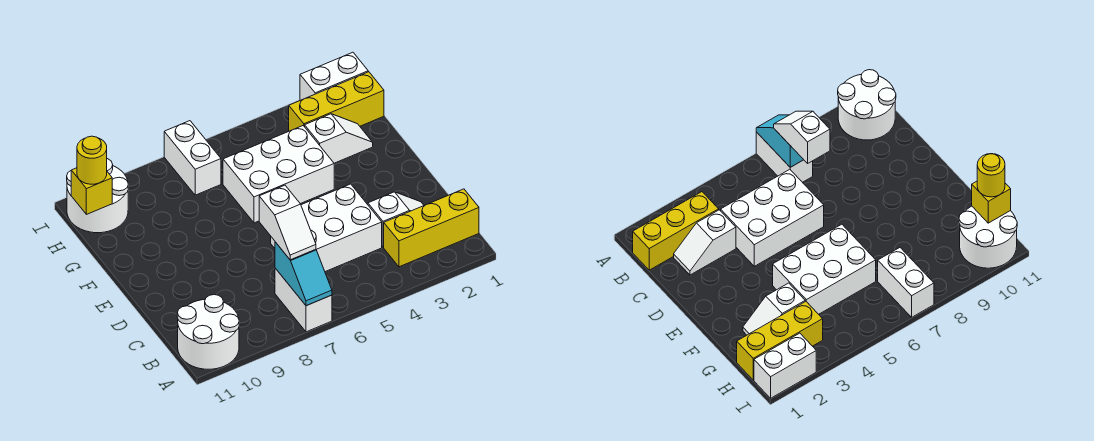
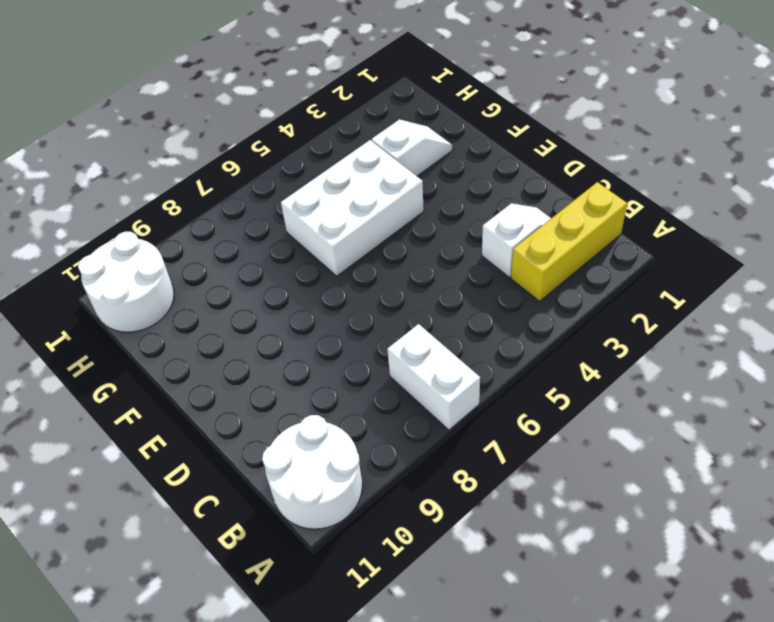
none -> white 2x3 brick [271,184,382,272]
none -> yellow 1x3 brick [289,72,384,131]
none -> white 1x2 brick [164,121,221,195]

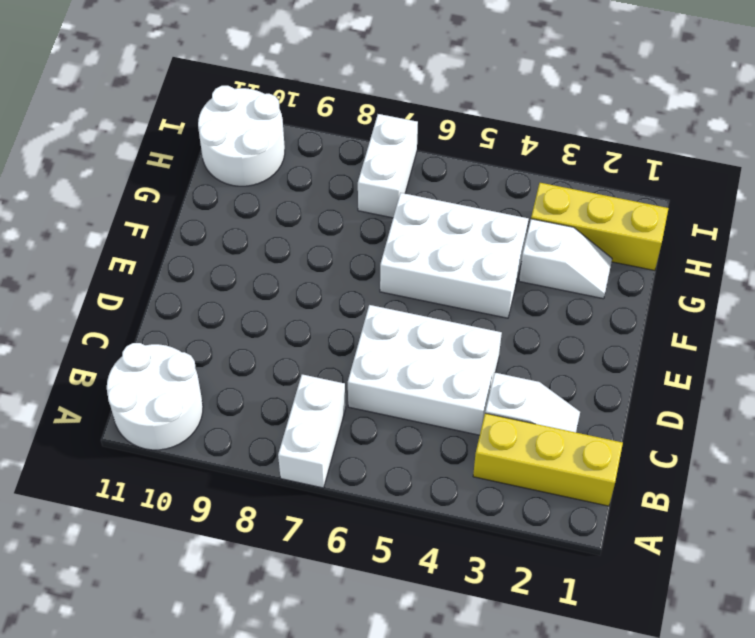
none -> white 1x2 brick [300,52,368,100]
none -> cyan 1x2 slope [275,242,332,306]
none -> yellow 1x1 brick [71,168,112,214]

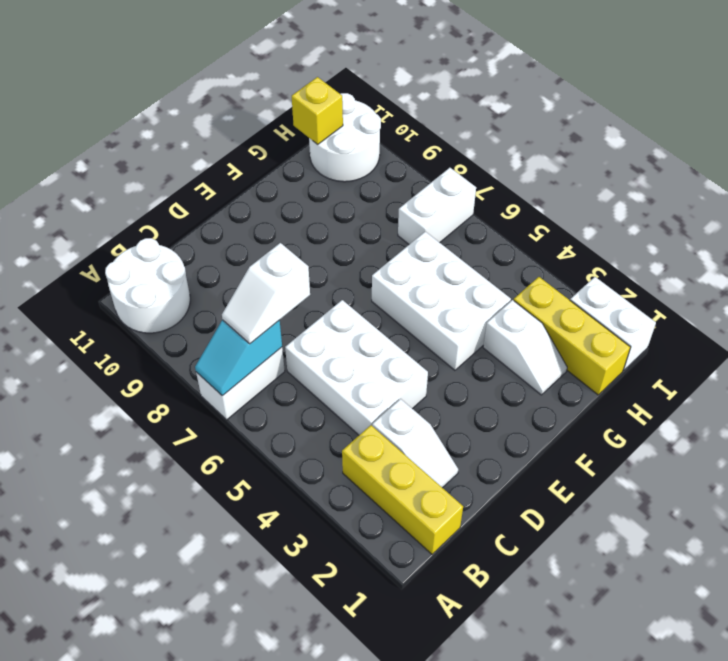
none -> yellow 1x1 round brick [77,136,107,184]

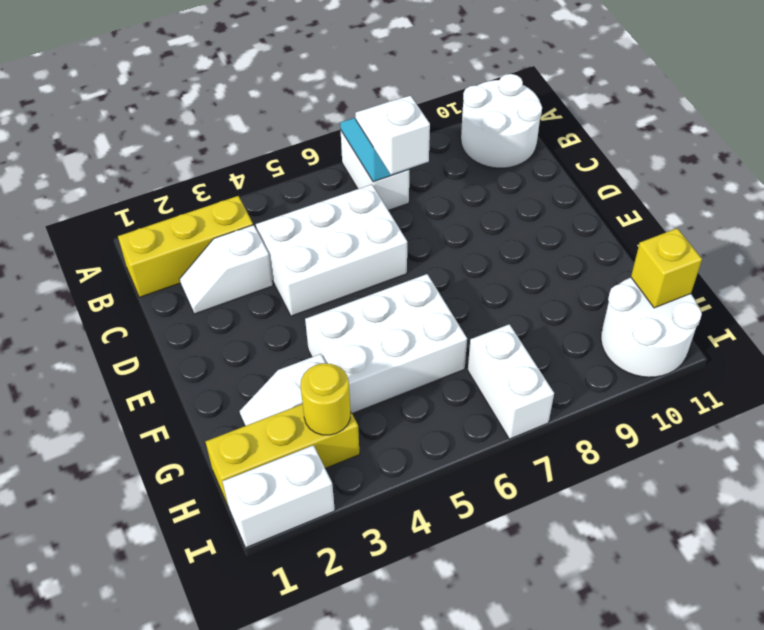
yellow 1x1 round brick [301,363,351,435] -> yellow 1x1 round brick moved to [77,136,107,184]

